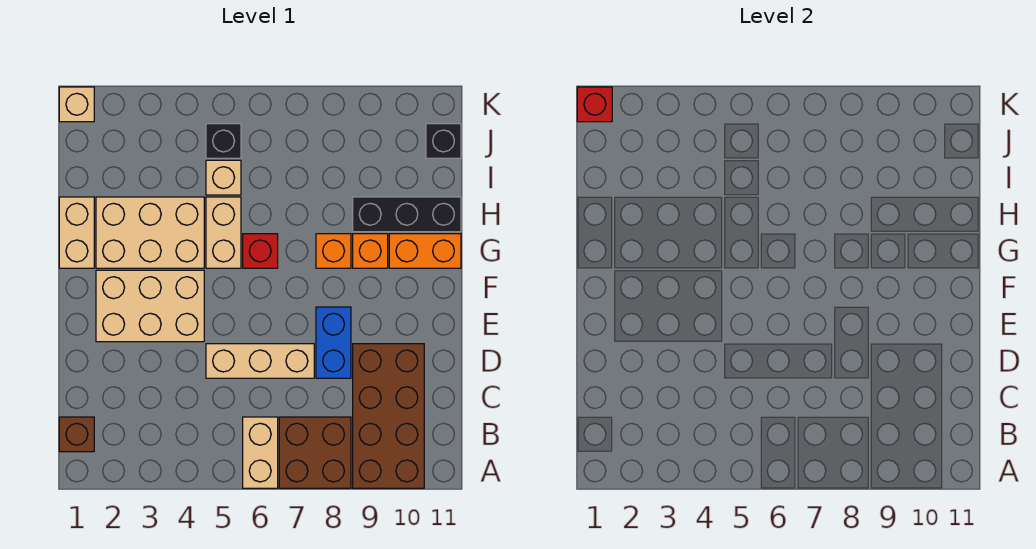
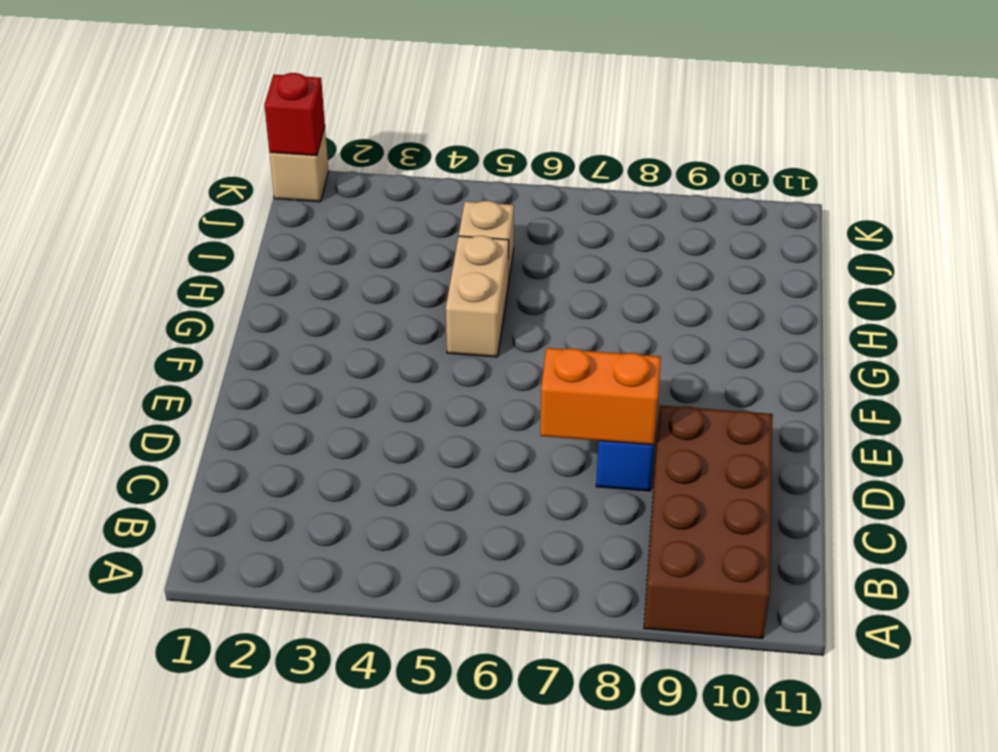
orange 1x2 brick [540,348,661,445] -> orange 1x2 brick moved to [389,234,461,268]
none -> tan 1x2 brick [243,417,278,488]
none -> brown 2x2 brick [279,417,351,488]
none -> brown 1x1 brick [59,417,94,452]

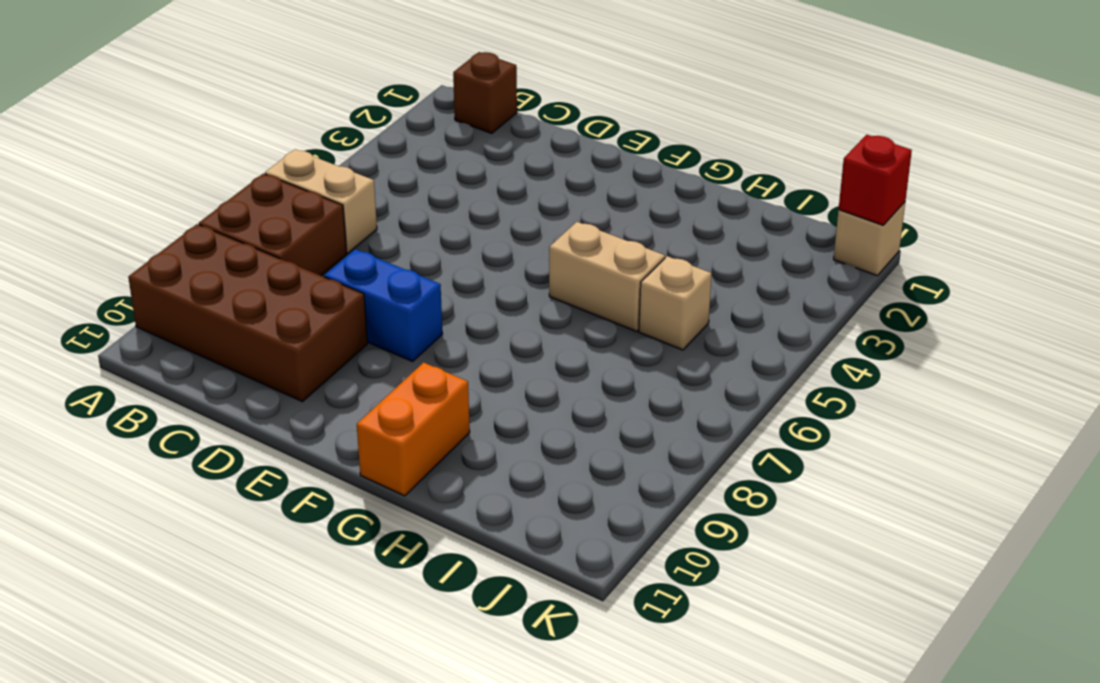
none -> tan 1x3 brick [206,344,314,378]
none -> tan 2x3 brick [96,270,204,342]
none -> tan 1x2 brick [59,197,94,268]

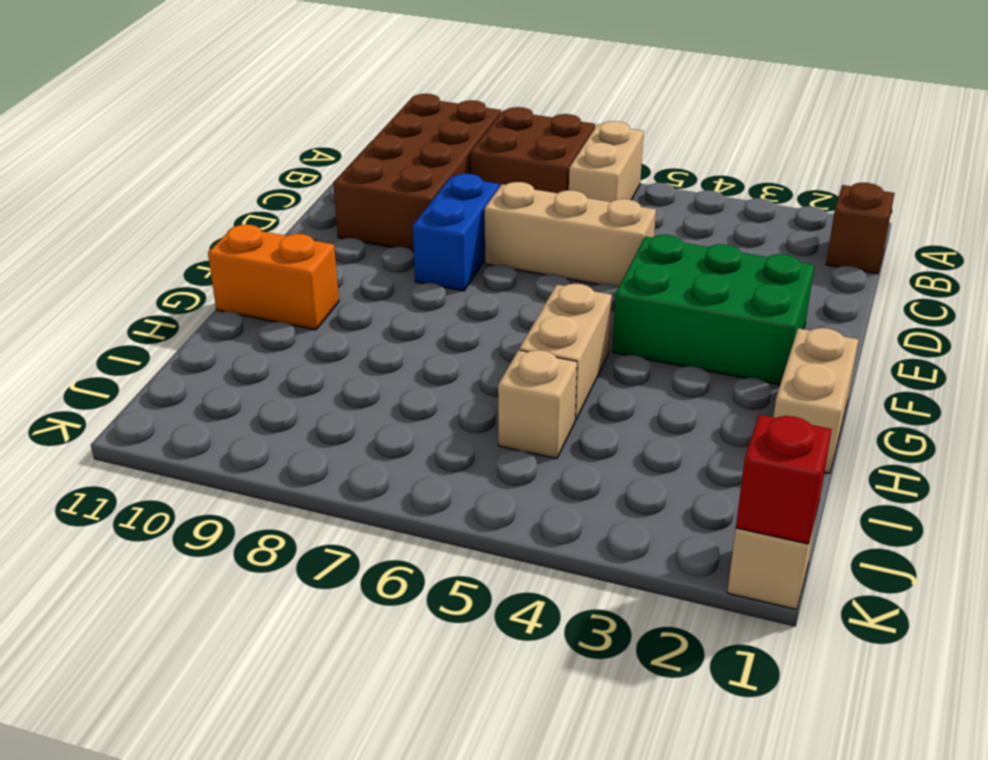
green 2x3 brick [612,235,814,385] -> tan 2x3 brick [96,270,204,342]
none -> tan 2x3 brick [96,197,204,268]
none -> red 1x1 brick [243,234,278,268]
none -> orange 1x1 brick [316,234,351,268]

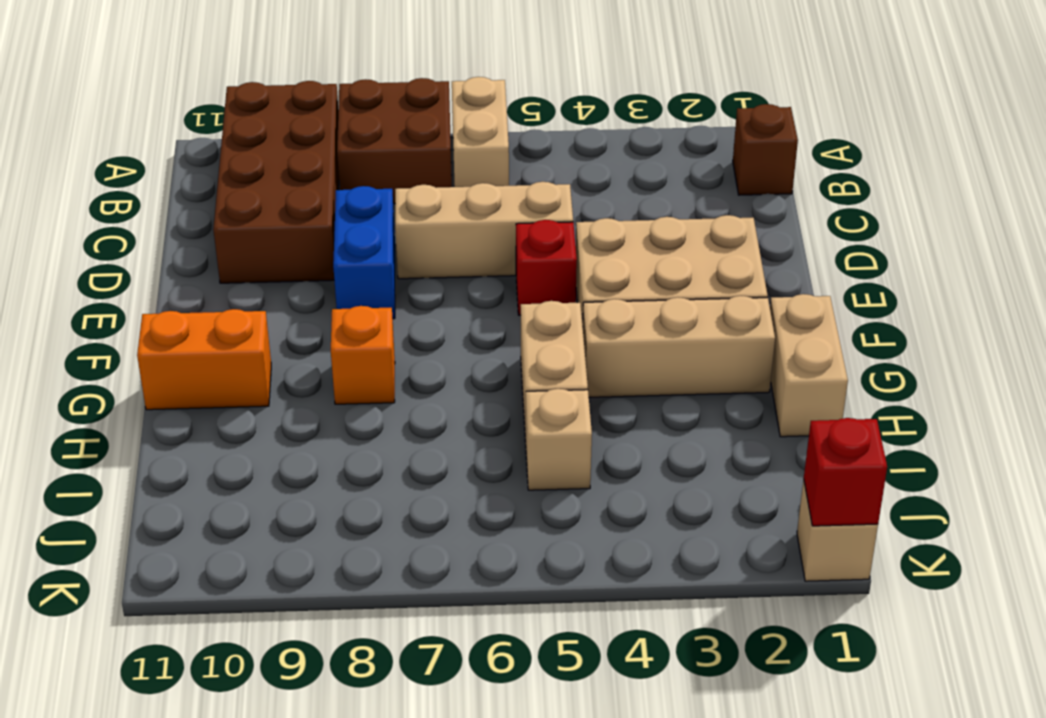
red 1x1 brick [516,220,577,315] -> red 1x1 brick moved to [243,234,278,268]
tan 1x3 brick [583,296,775,397] -> tan 2x3 brick [96,197,204,268]
none -> orange 1x1 brick [353,234,388,268]
none -> black 1x3 brick [353,197,461,232]
none -> black 1x1 brick [206,124,241,158]

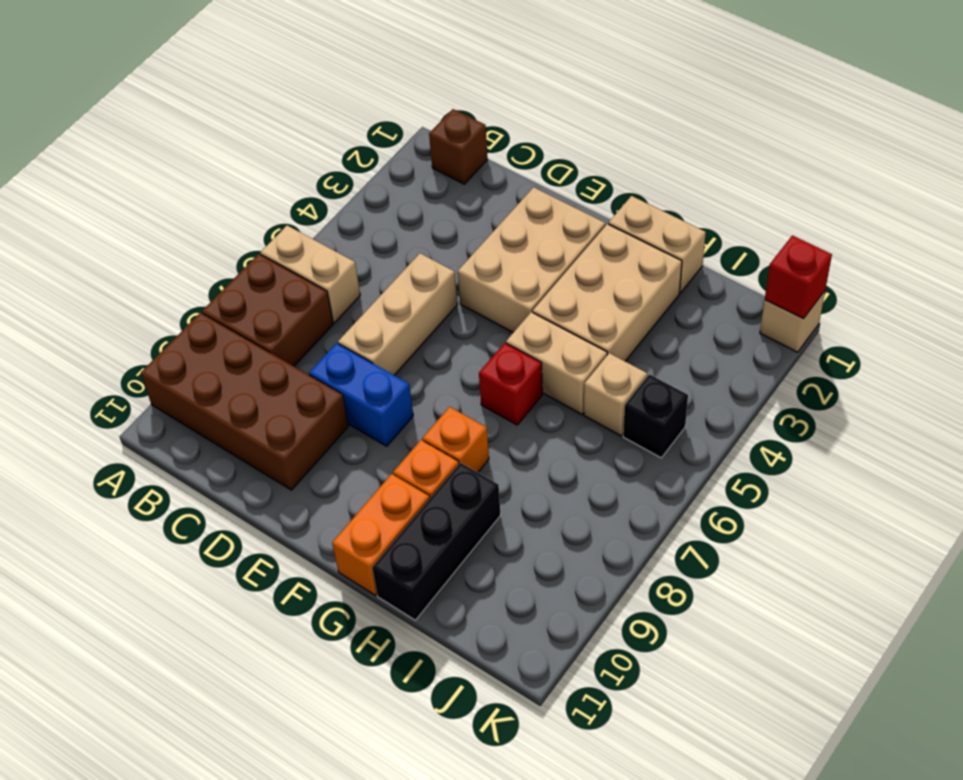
none -> black 1x1 brick [426,124,461,158]

